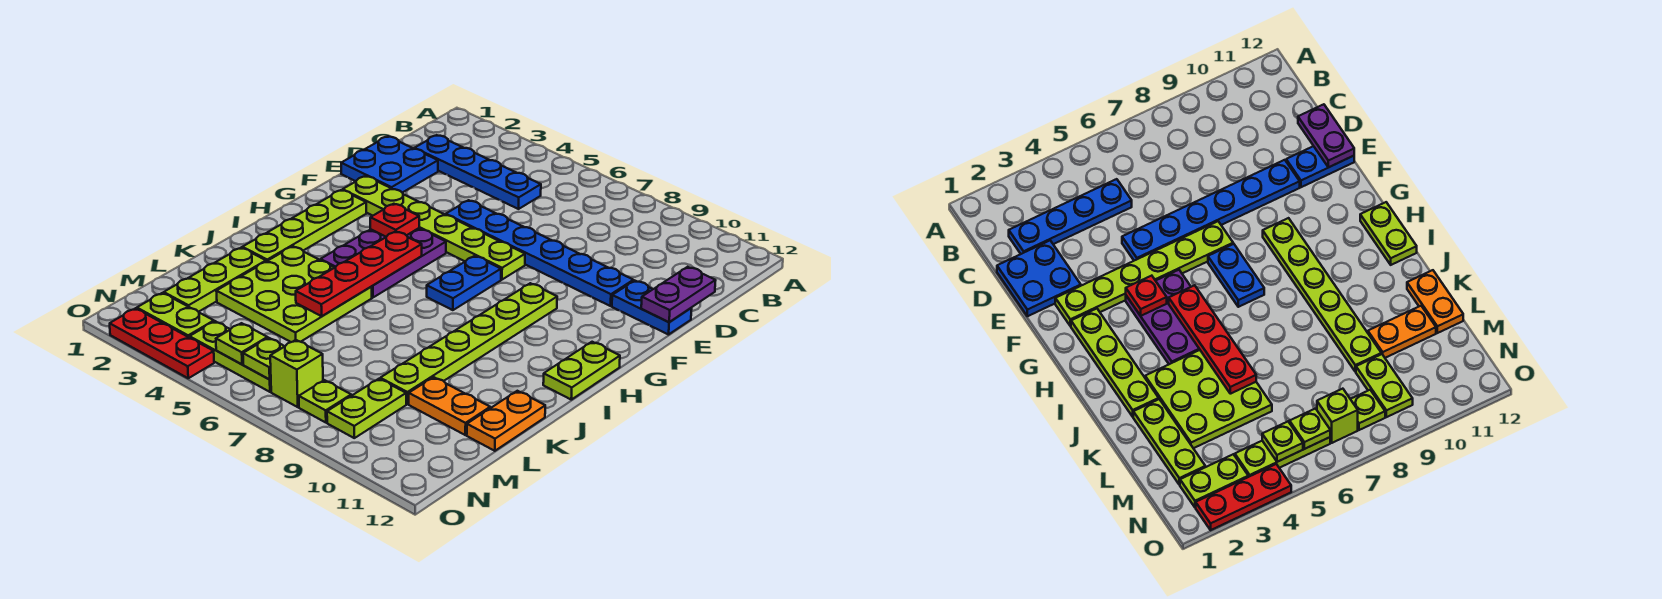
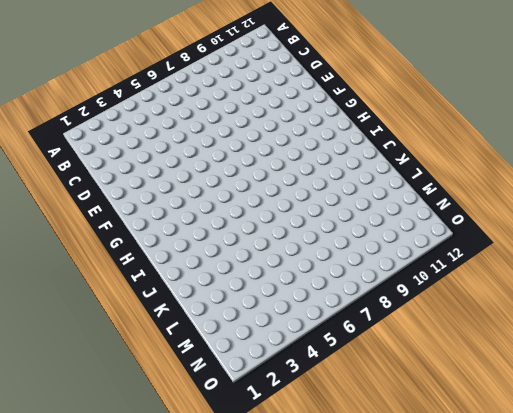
none -> blue 1x4 plate [414,135,541,209]
none -> blue 2x2 plate [341,136,438,193]
none -> blue 1x6 plate [446,200,633,306]

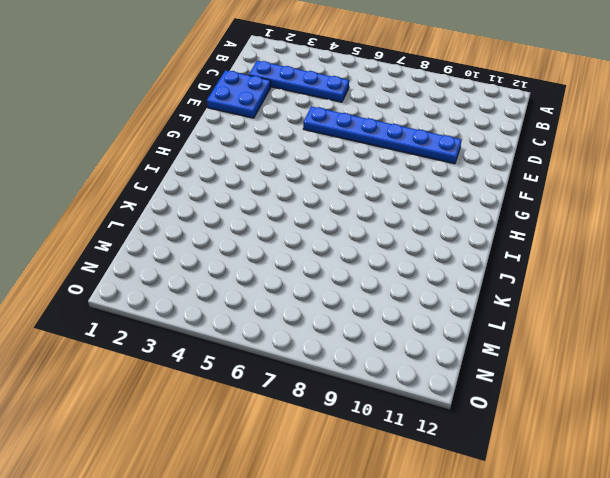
none -> blue 1x2 plate [612,281,692,335]
none -> lime 1x6 plate [343,176,525,280]
none -> lime 1x4 plate [242,190,366,261]

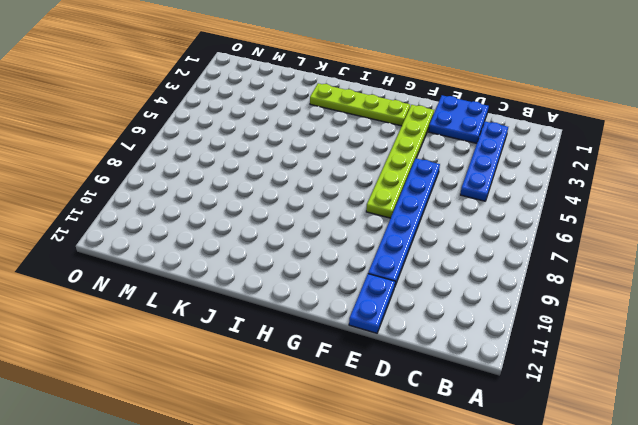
none -> purple 2x3 plate [320,228,446,297]
none -> blue 1x2 plate [427,256,501,310]
none -> lime 1x6 plate [380,283,557,404]

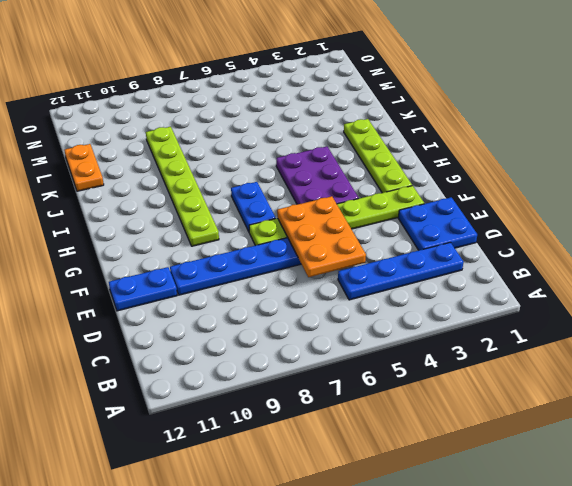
orange 2x3 plate [277,196,366,277] -> none
none -> lime 1x2 plate [543,342,620,400]
none -> lime 3x3 plate [216,246,372,342]
none -> lime 1x3 plate [164,248,266,312]

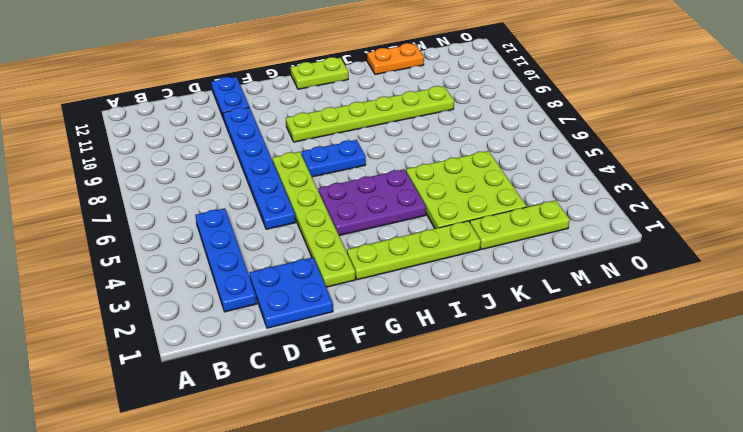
none -> orange 1x2 plate [409,377,490,435]
none -> lime 1x2 plate [327,379,406,438]
none -> lime 1x2 plate [137,293,214,338]

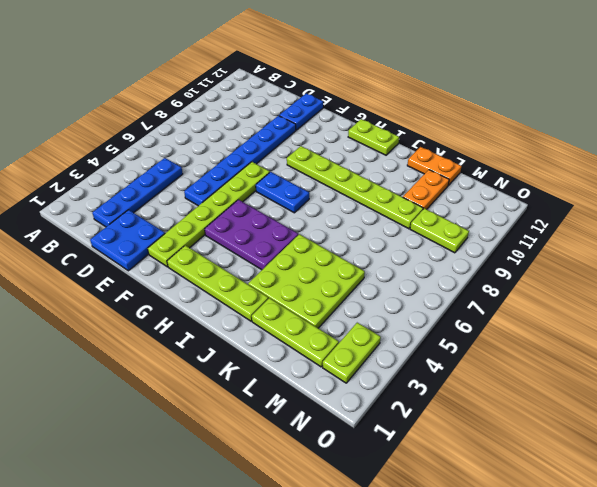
none -> lime 1x3 plate [190,321,271,392]
none -> lime 1x1 brick [270,340,323,407]
none -> lime 1x1 plate [299,380,351,423]

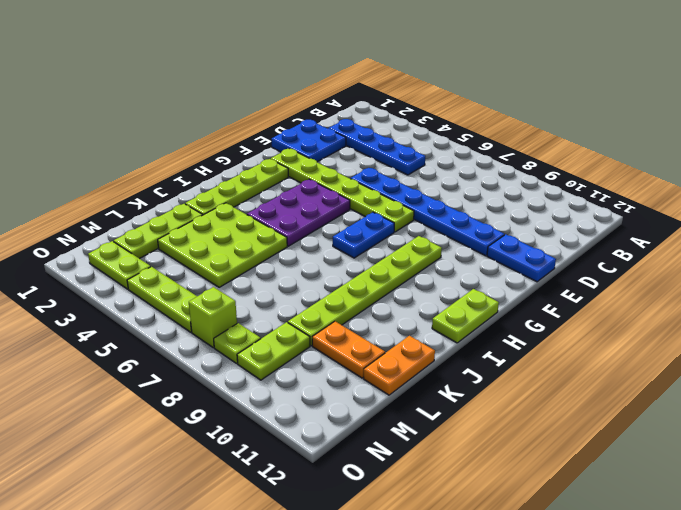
none -> red 1x3 plate [110,308,214,378]
none -> purple 1x2 plate [641,267,716,322]
none -> red 1x1 plate [370,204,419,237]

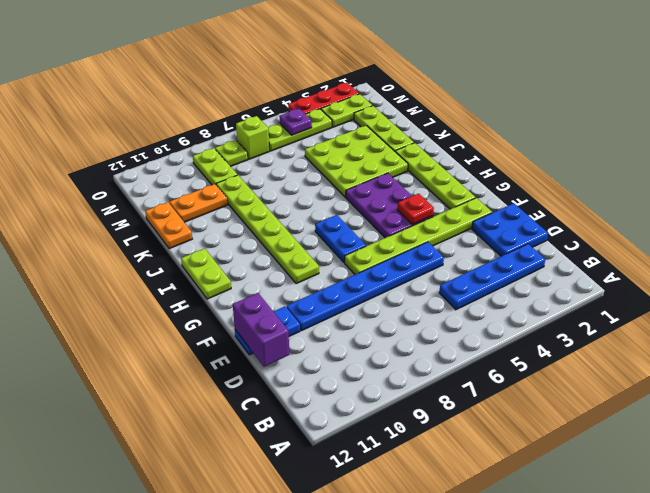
purple 1x2 brick [233,293,289,367] -> purple 1x2 plate [641,267,716,322]
purple 1x1 plate [279,109,312,135] -> lime 1x1 plate [216,323,267,364]
none -> red 1x4 plate [296,232,422,316]
none -> lime 1x1 plate [243,338,285,379]

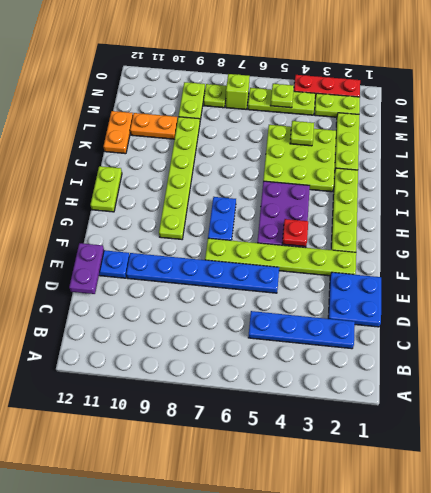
lime 1x1 plate [290,121,314,146] -> lime 1x1 plate moved to [243,338,285,379]
none -> red 1x4 plate [296,232,422,316]

